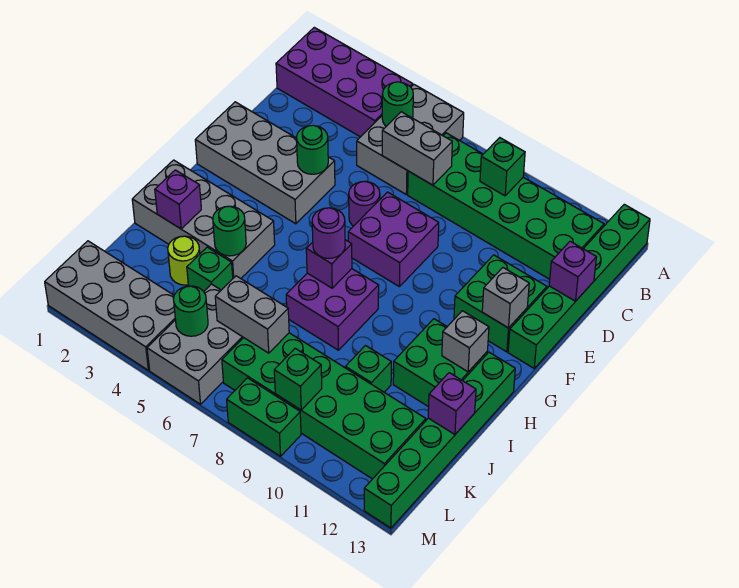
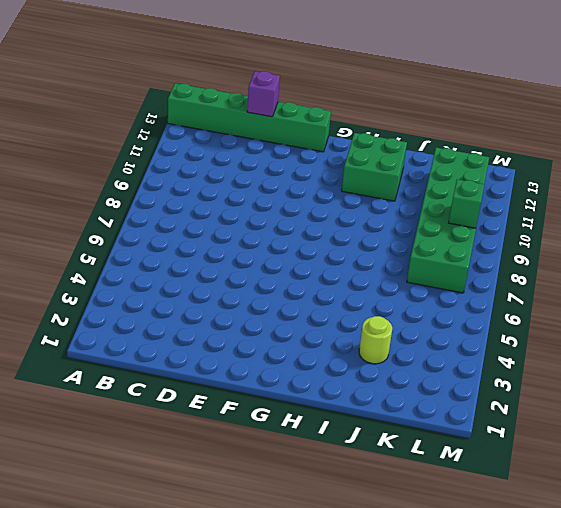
none -> purple 2x4 brick [276,27,413,137]
none -> grey 2x3 brick [357,85,464,194]
none -> green 2x6 brick [408,133,604,279]
none -> grey 2x4 brick [195,102,335,224]

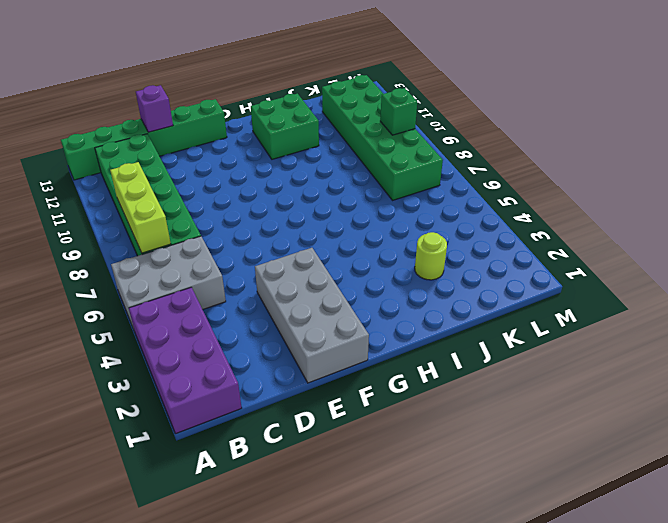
lime 1x3 brick [110,162,171,253] -> green 1x1 brick [480,138,525,196]
none -> purple 1x1 round brick [349,181,380,226]
none -> purple 2x2 brick [348,192,439,286]
none -> green 2x2 brick [454,255,547,352]
none -> grey 2x4 brick [132,160,275,278]

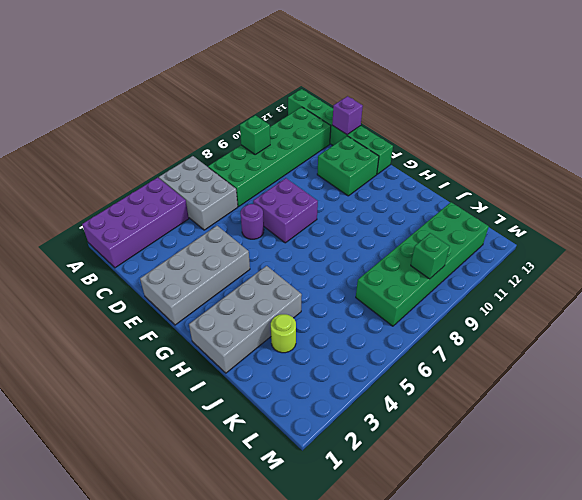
none -> purple 2x2 brick [286,269,379,350]
none -> green 2x2 brick [393,319,487,407]
none -> green 1x6 brick [364,352,515,528]
none -> green 1x1 brick [187,247,233,291]

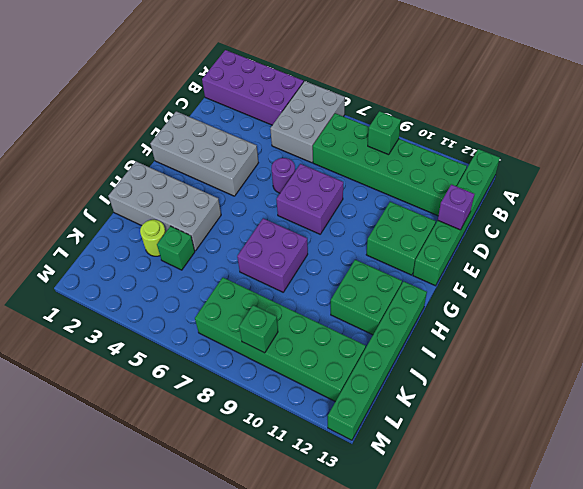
none -> green 1x1 brick [345,346,391,392]
none -> grey 2x3 brick [147,284,243,404]
none -> grey 2x4 brick [45,241,175,370]
none -> green 1x2 brick [227,378,301,456]

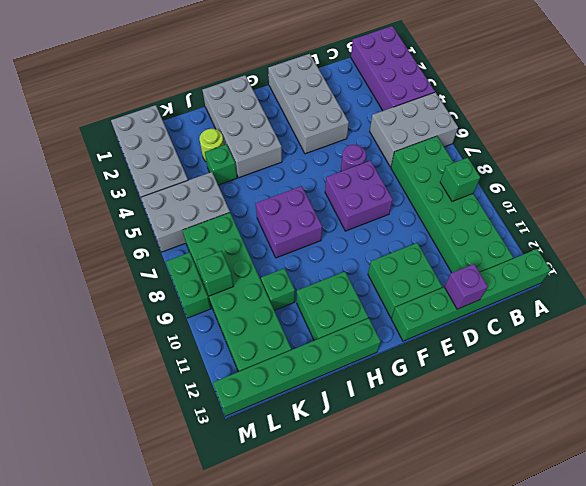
none -> green 1x1 round brick [382,82,413,126]
none -> grey 1x2 brick [382,112,452,185]
none -> green 1x1 round brick [297,125,328,174]
none -> grey 1x1 brick [482,268,529,328]

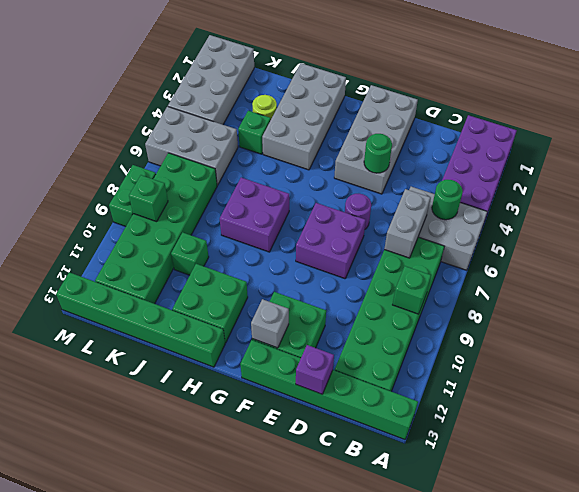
none -> purple 1x1 brick [306,240,352,288]
none -> grey 1x1 brick [442,311,489,372]
none -> purple 1x1 brick [155,170,201,229]
none -> green 1x1 round brick [213,206,246,256]

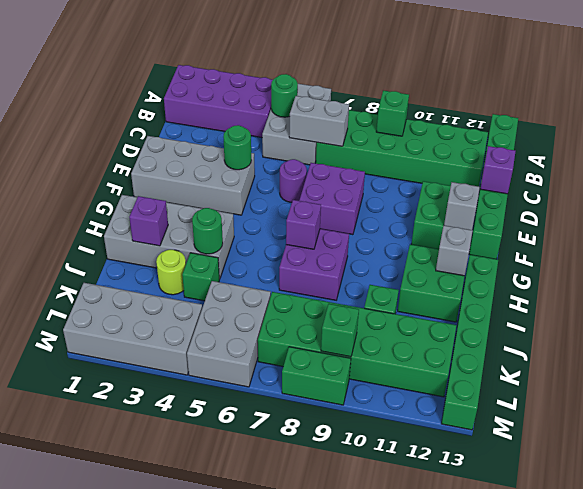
none -> purple 1x1 brick [428,373,476,435]
none -> grey 1x2 brick [215,276,289,353]
none -> green 1x1 round brick [173,286,208,336]
none -> purple 1x1 round brick [312,208,345,258]

